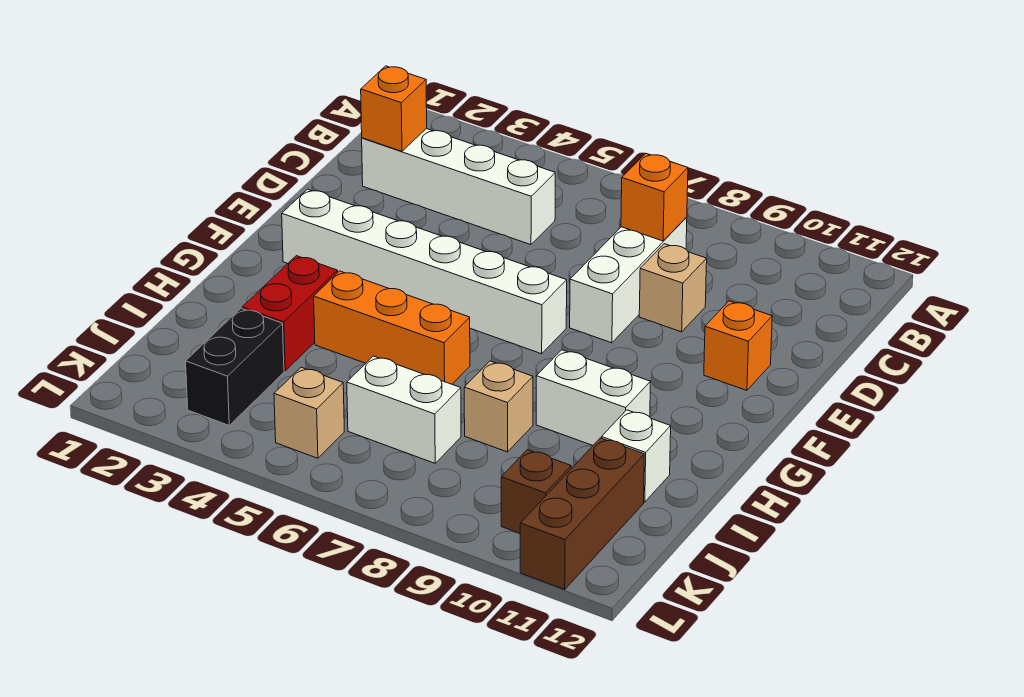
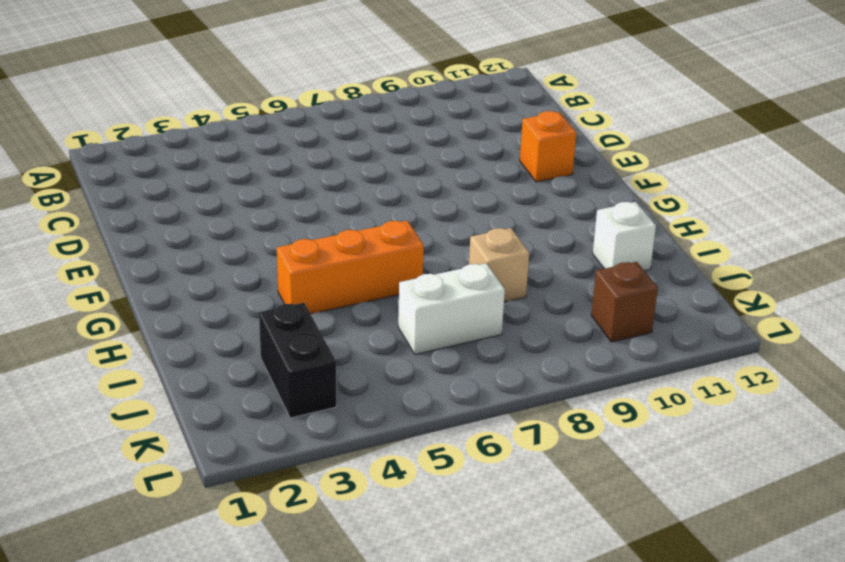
none -> white 1x4 brick [362,129,555,245]
none -> white 1x3 brick [570,217,687,343]
none -> tan 1x1 brick [639,244,707,332]

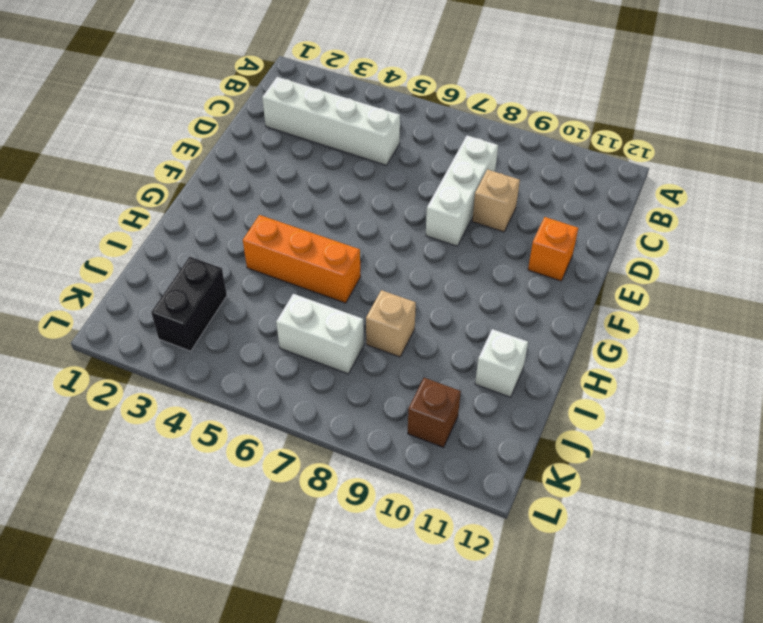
none -> white 1x6 brick [282,189,567,354]
none -> red 1x2 brick [242,256,338,371]
none -> white 1x2 brick [536,350,650,445]

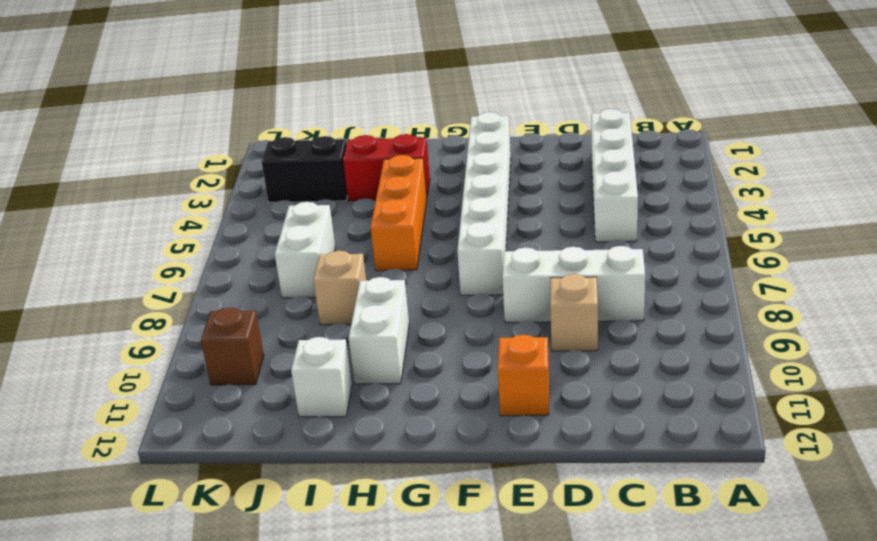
none -> brown 1x3 brick [520,438,644,589]
none -> tan 1x1 brick [274,367,344,458]
none -> orange 1x1 brick [361,66,427,151]

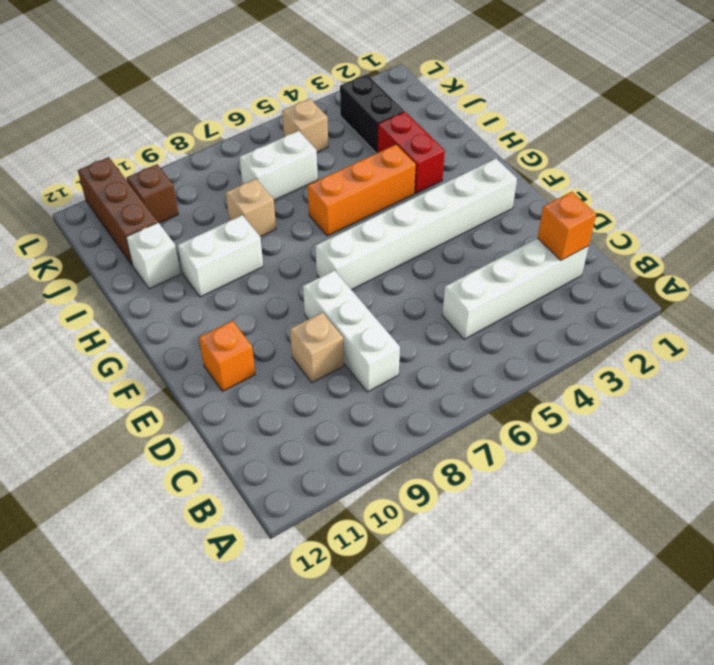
none -> orange 1x1 brick [621,154,688,241]

